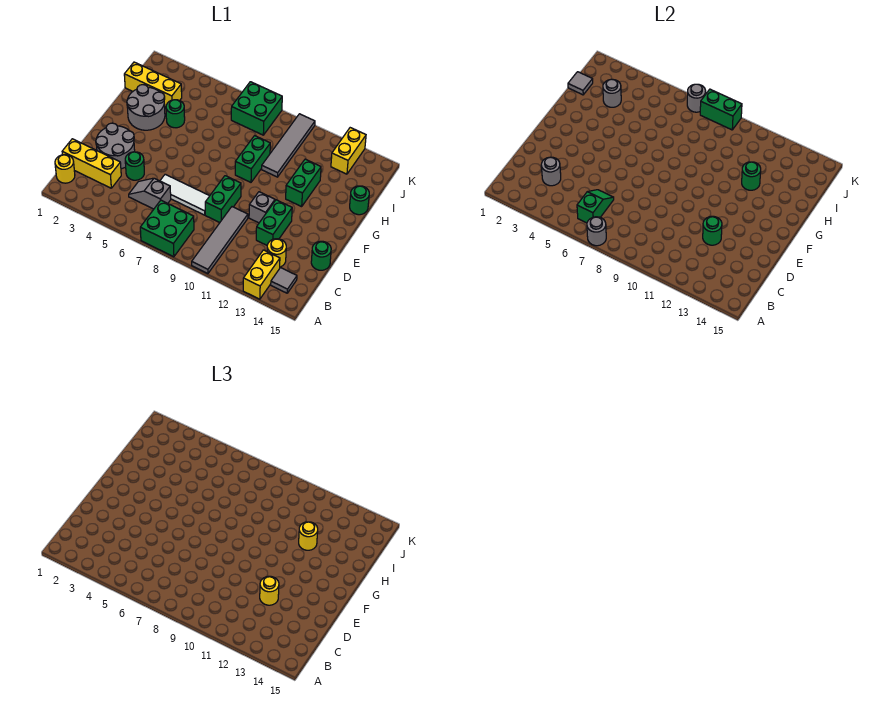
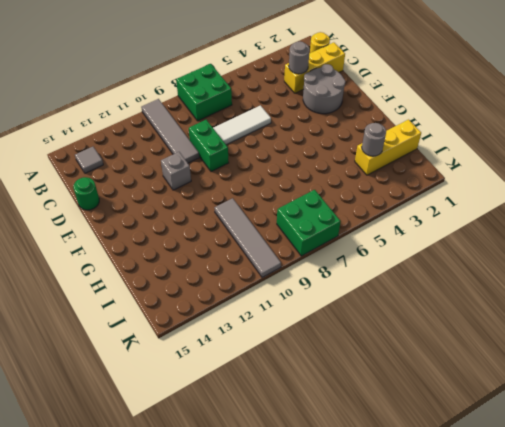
none -> yellow 1x2 brick [243,250,280,299]
none -> grey 1x2 slope [129,178,171,209]
none -> yellow 1x1 round brick [267,239,286,267]
none -> green 1x1 round brick [125,152,144,180]

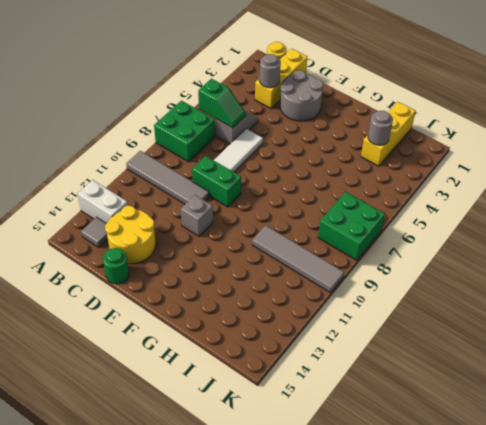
white 1x2 brick [78,180,128,223] -> yellow 1x2 brick [243,250,280,299]
yellow 2x2 round brick [105,206,156,264] -> yellow 1x1 round brick [267,239,286,267]
none -> green 1x1 round brick [125,152,144,180]
none -> green 1x2 brick [256,200,292,245]
none -> grey 2x2 round brick [127,85,165,130]
none -> green 1x2 brick [235,136,270,182]

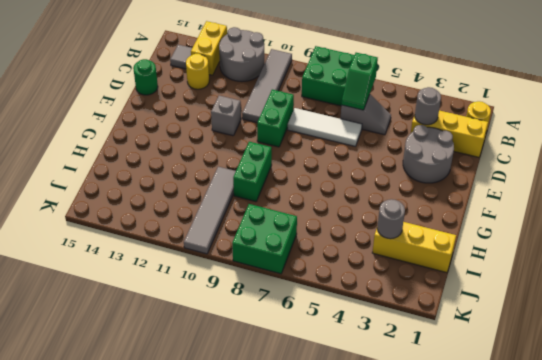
grey 2x2 round brick [219,27,264,81] -> grey 2x2 round brick moved to [127,85,165,130]
none -> green 1x1 round brick [125,152,144,180]
none -> green 1x2 brick [256,200,292,245]
none -> green 1x2 brick [286,159,321,207]
none -> green 1x1 round brick [166,100,185,128]

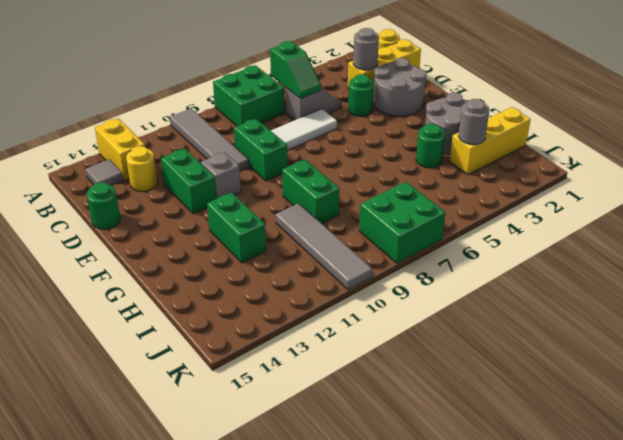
none -> green 1x1 round brick [350,186,369,215]
none -> yellow 1x2 brick [331,128,366,174]
none -> grey 1x1 round brick [587,217,606,246]
none -> green 1x1 round brick [703,216,722,245]

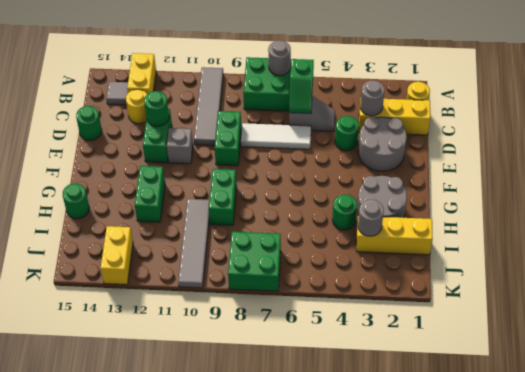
none -> green 1x1 round brick [742,162,761,190]
none -> grey 1x1 tile [568,72,593,95]
none -> grey 1x1 round brick [687,84,706,112]
none -> green 1x2 brick [700,89,742,130]

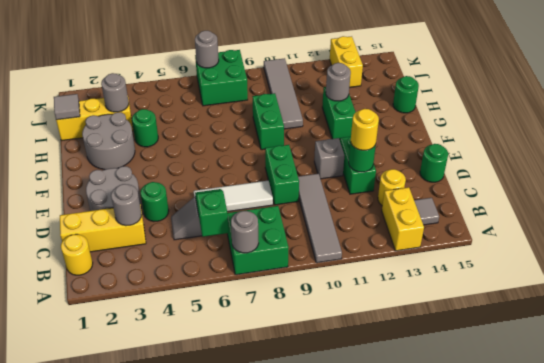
grey 1x1 round brick [326,63,351,101] -> green 1x1 round brick [742,162,761,190]
none -> green 1x2 brick [700,89,742,130]
none -> yellow 1x1 round brick [299,522,318,550]

